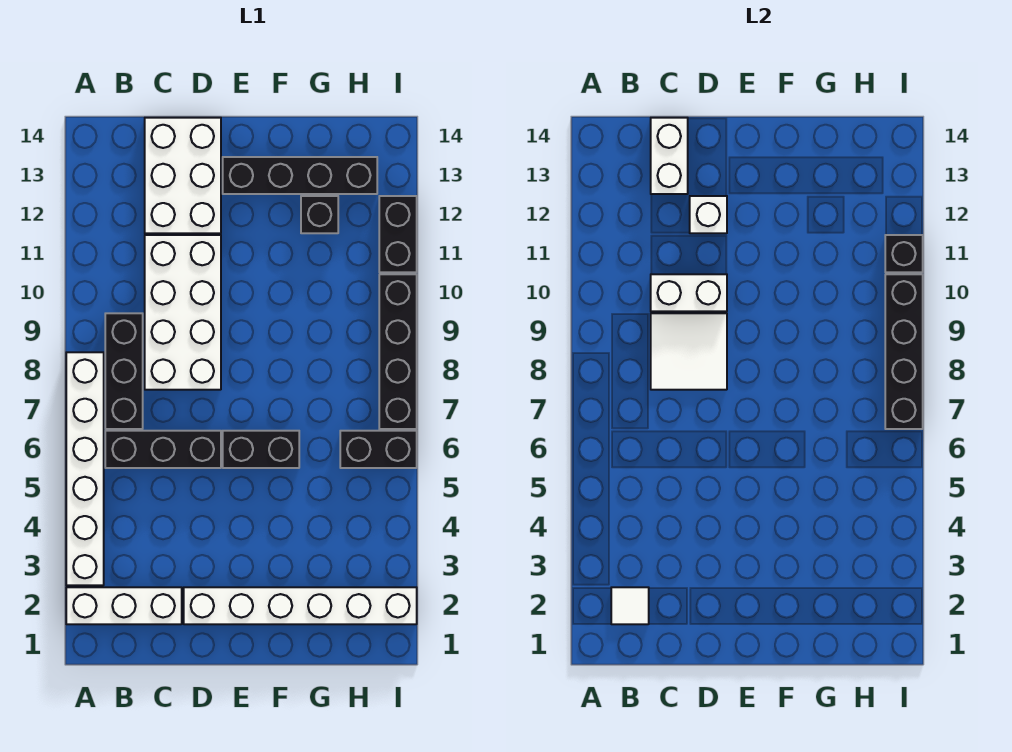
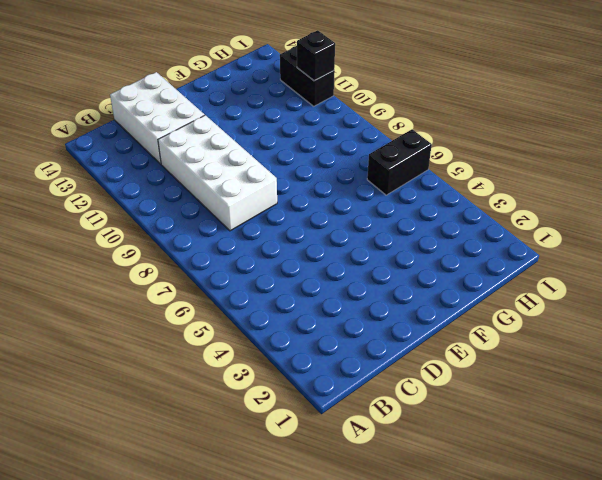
none -> white 1x3 brick [66,587,182,624]
none -> white 1x6 brick [66,352,104,585]
none -> black 1x3 brick [105,431,221,468]

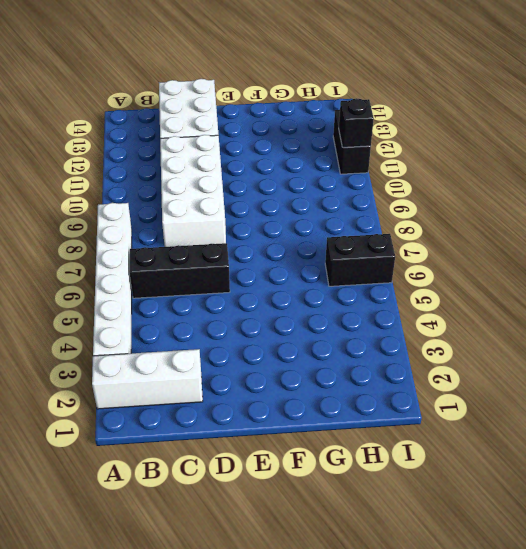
none -> black 1x3 brick [105,313,143,429]
none -> white 1x6 brick [184,587,417,624]
none -> black 1x2 brick [223,431,299,468]

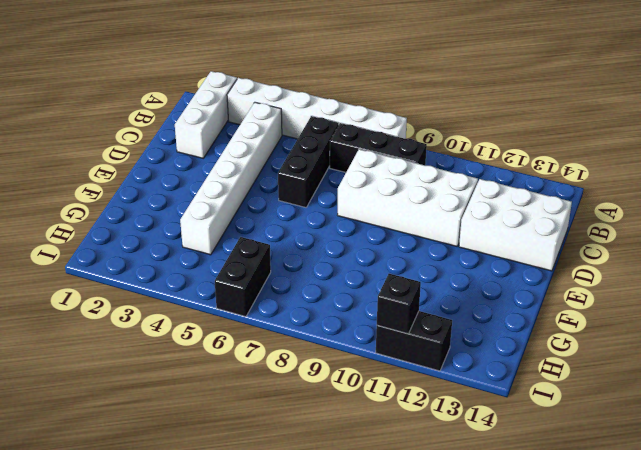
white 1x6 brick [180,102,282,255] -> white 1x6 brick moved to [184,587,417,624]
none -> black 1x2 brick [223,431,299,468]
none -> black 1x4 brick [223,157,377,194]
none -> black 1x1 brick [301,196,338,233]

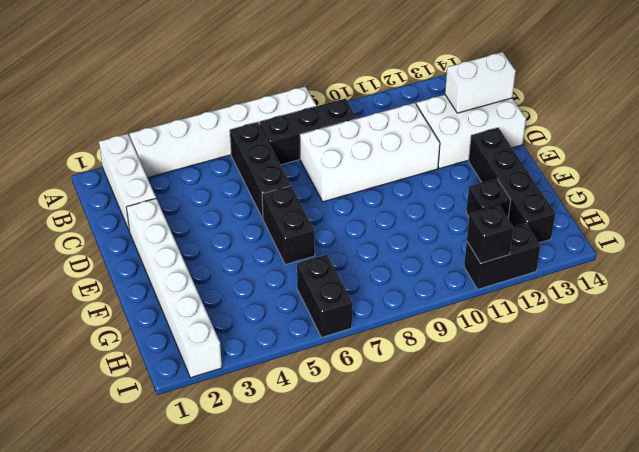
none -> black 1x4 brick [379,274,417,429]
none -> white 1x1 tile [611,587,649,624]
none -> white 2x2 tile [651,313,727,390]

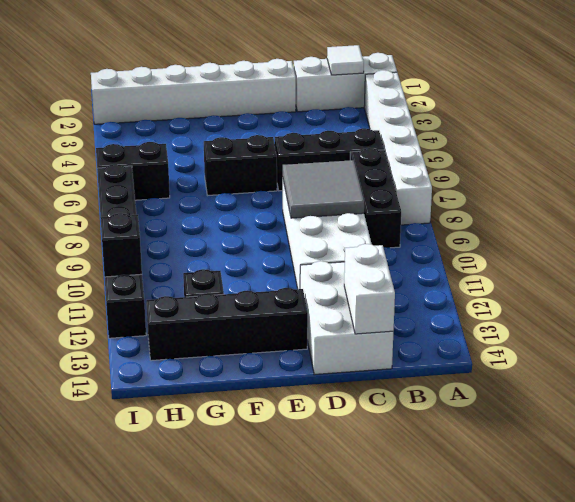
grey 2x2 tile [283,160,364,218] -> white 2x2 tile [651,313,727,390]
none -> white 1x2 brick [651,274,727,311]
none -> white 1x1 brick [690,196,727,233]
none -> black 1x4 brick [885,274,923,429]

